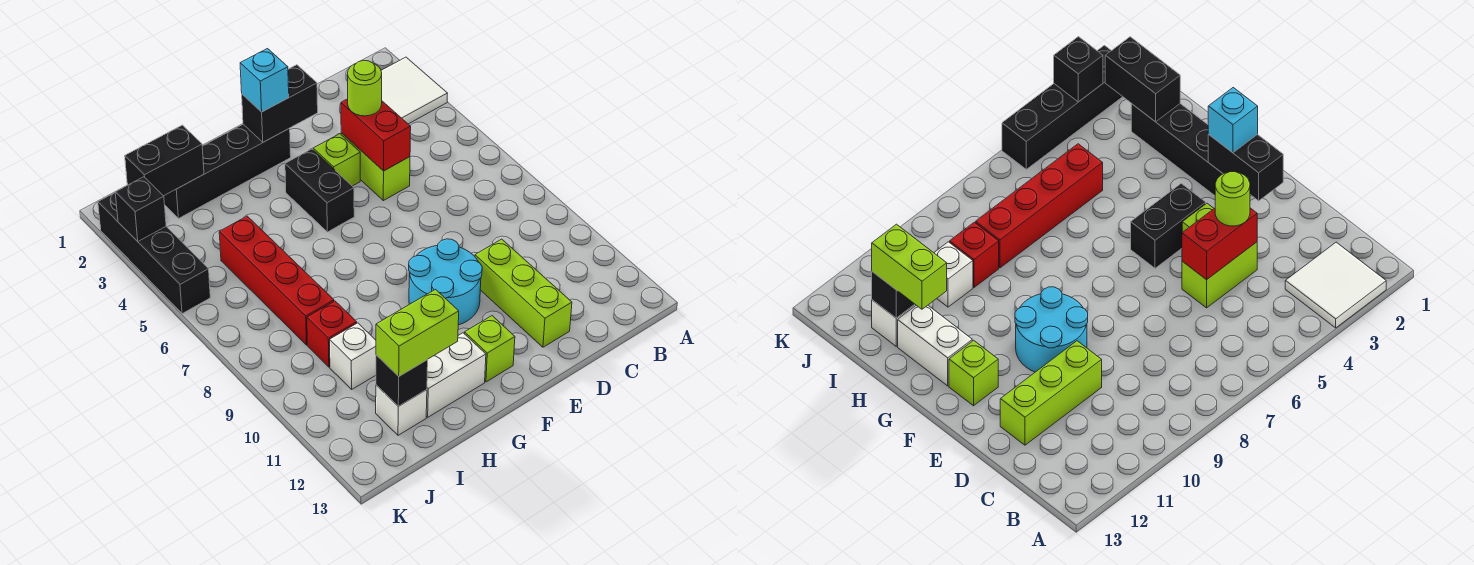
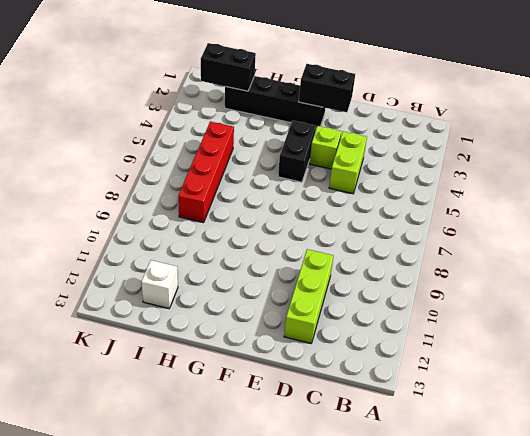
none -> white 2x2 tile [381,57,448,124]
none -> cyan 2x2 round brick [409,239,482,325]
none -> lime 1x1 brick [465,316,515,382]

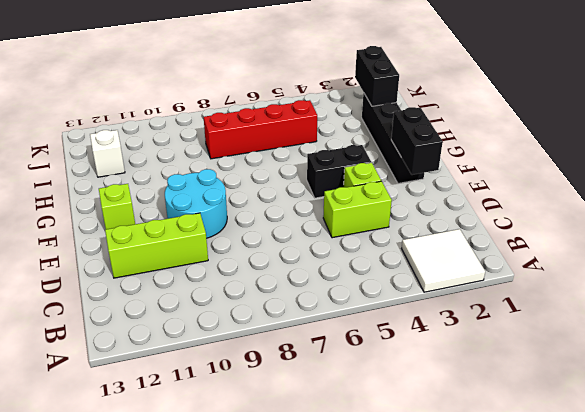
none -> white 1x2 brick [426,333,486,417]
none -> red 1x1 brick [307,301,357,367]
none -> white 1x1 brick [330,323,376,389]

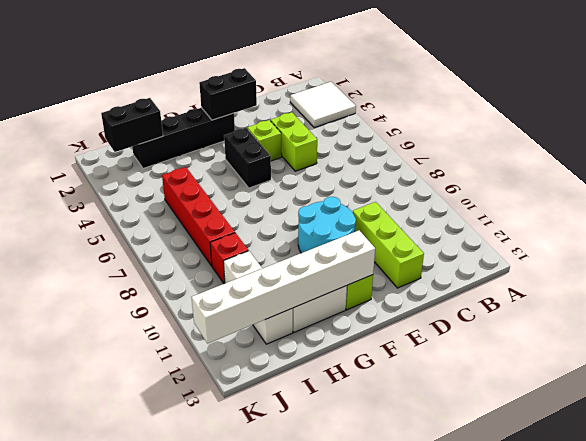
white 1x6 brick [191,230,375,344] -> black 1x1 brick [376,355,428,406]
none -> black 1x4 brick [98,193,210,314]
none -> red 1x2 brick [341,99,411,171]
none -> black 1x1 brick [115,177,166,241]

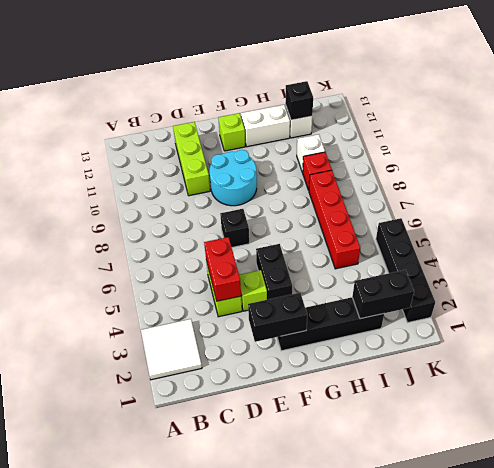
black 1x1 brick [220,209,249,247] -> black 1x1 brick moved to [115,177,166,241]
none -> lime 1x1 round brick [348,60,382,116]
none -> cyan 1x1 brick [240,49,289,112]
none -> lime 1x2 brick [376,289,459,376]

